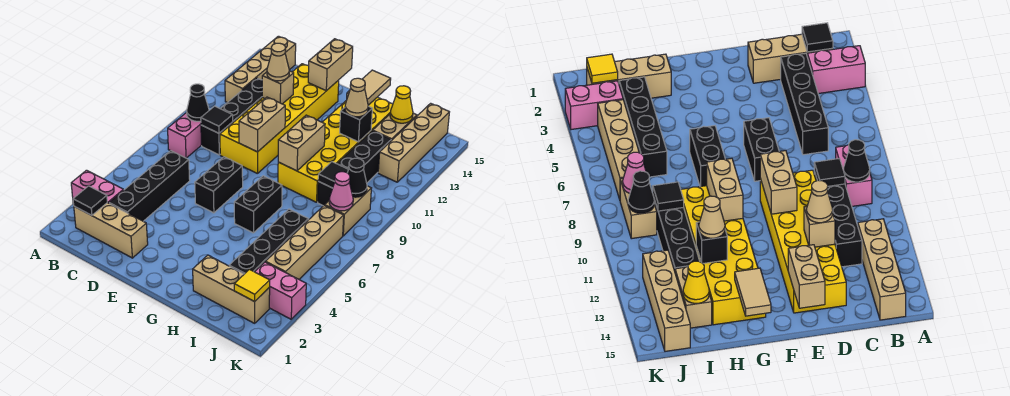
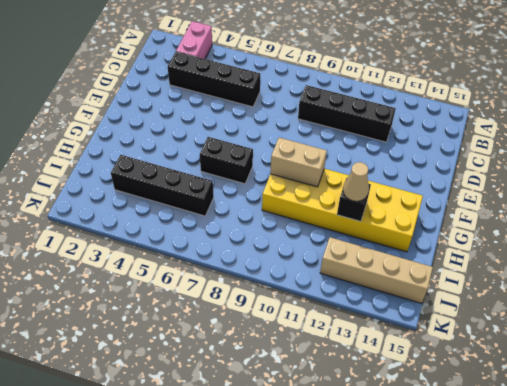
none -> tan 1x3 brick [74,203,148,258]
none -> pink 1x2 brick [168,112,201,158]
none -> tan 1x4 brick [225,36,296,103]
none -> yellow 2x6 brick [220,64,339,174]

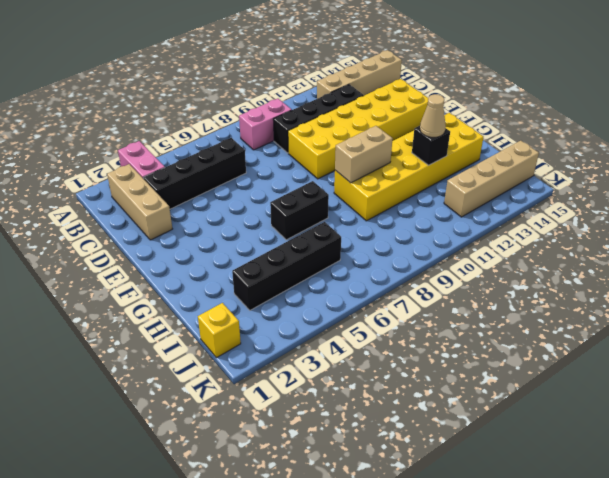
yellow 1x1 brick [198,303,241,358] -> none
none -> black 1x2 brick [195,157,243,213]
none -> tan 1x3 brick [193,255,270,323]
none -> black 1x4 brick [318,131,391,206]
none -> tan 1x2 brick [373,113,417,141]

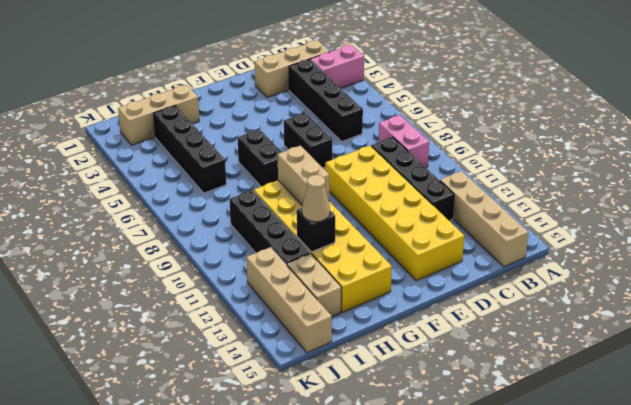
none -> pink 1x2 brick [255,262,306,319]
none -> tan 1x4 brick [266,205,344,279]
none -> tan 1x2 brick [325,186,371,236]
none -> black 1x1 tile [73,186,107,215]

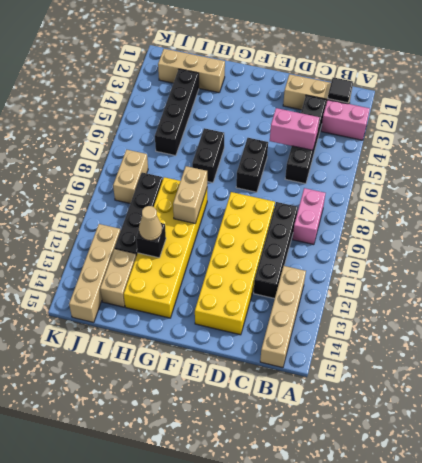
pink 1x2 brick [270,108,319,150] -> pink 1x2 brick moved to [255,262,306,319]
none -> tan 1x4 brick [266,205,344,279]
none -> black 1x1 cone [187,84,209,121]
none -> black 1x1 tile [201,106,233,133]
none -> tan 1x1 brick [262,71,294,104]

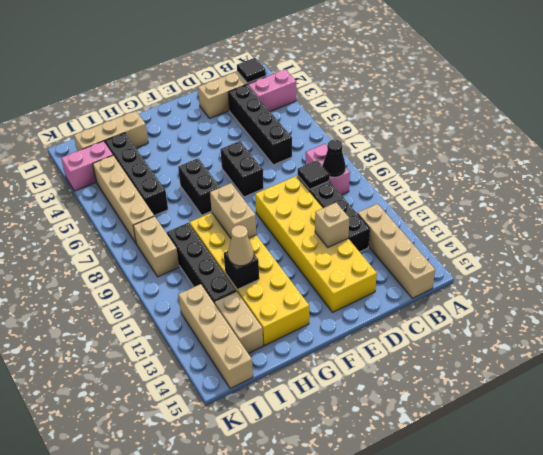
none -> tan 1x2 brick [239,97,285,152]
none -> tan 1x2 brick [308,39,353,91]
none -> tan 1x2 tile [347,70,391,105]
none -> black 1x1 tile [318,162,348,188]

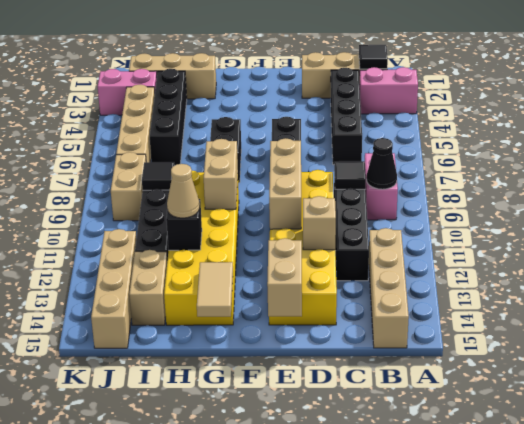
tan 1x3 brick [269,138,301,229] -> tan 1x2 brick [239,97,285,152]
none -> yellow 1x1 cone [390,86,413,123]
none -> yellow 1x1 tile [234,269,270,302]
none -> pink 1x1 cone [329,172,353,211]
none -> black 1x1 cone [348,158,367,197]

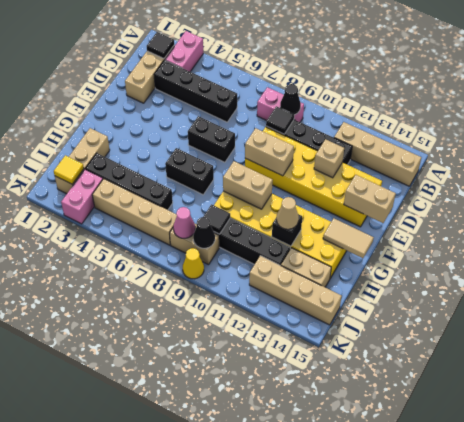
yellow 1x1 cone [183,248,204,279] -> yellow 1x1 cone moved to [390,86,413,123]
none -> tan 1x1 cone [267,43,289,81]

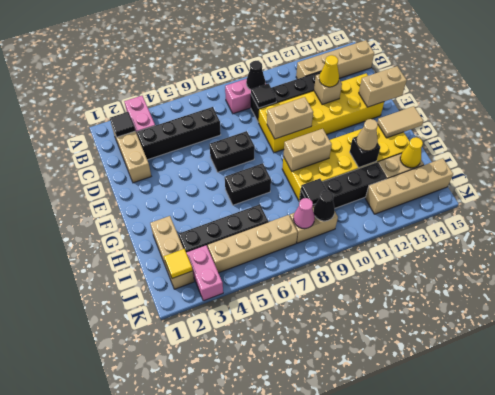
yellow 1x1 cone [319,55,339,87] -> tan 1x1 cone [267,43,289,81]

